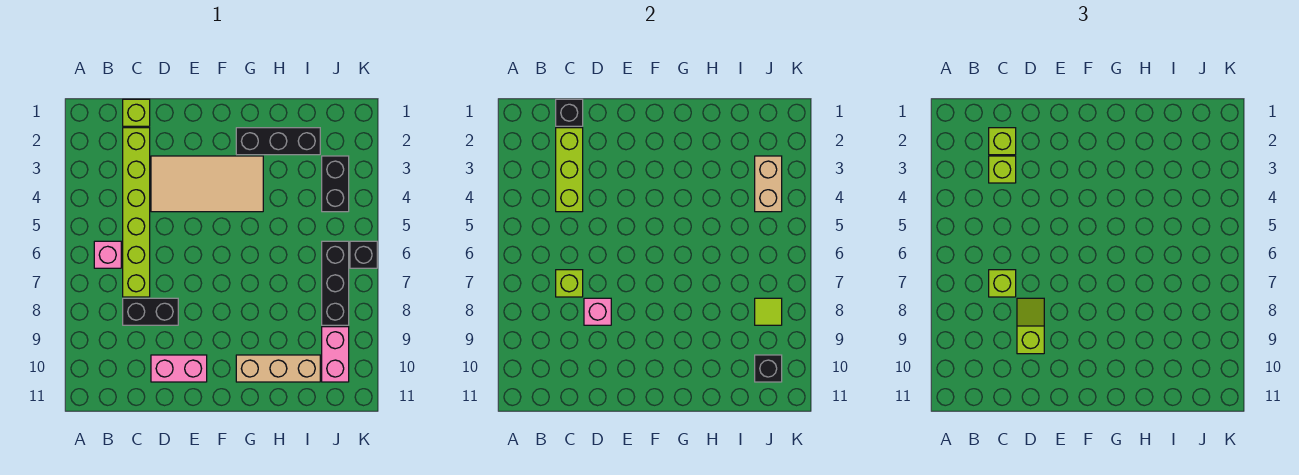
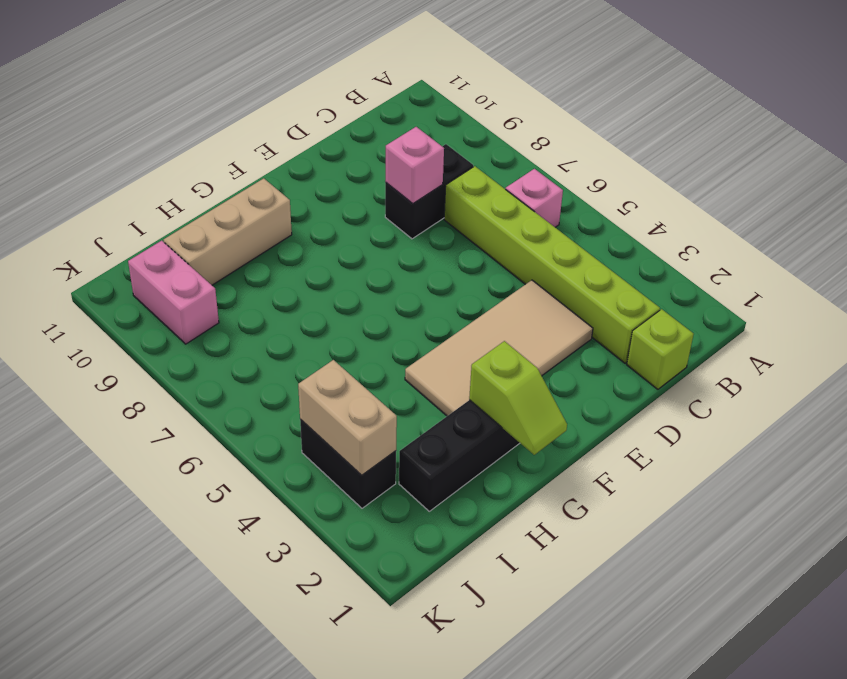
lime 1x2 slope [469,341,567,455] -> lime 1x2 slope moved to [1017,298,1044,354]
none -> pink 1x2 brick [151,355,207,382]
none -> black 1x3 brick [322,241,349,325]
none -> black 1x1 brick [350,241,377,268]

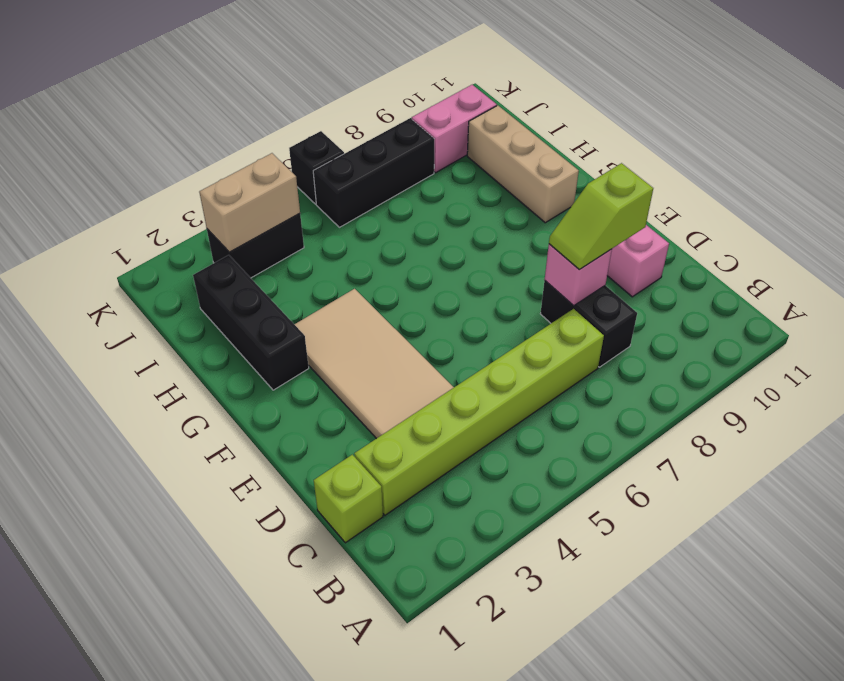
none -> pink 1x1 brick [94,241,121,268]
none -> black 1x1 brick [556,99,583,126]
none -> lime 1x3 brick [556,128,583,212]

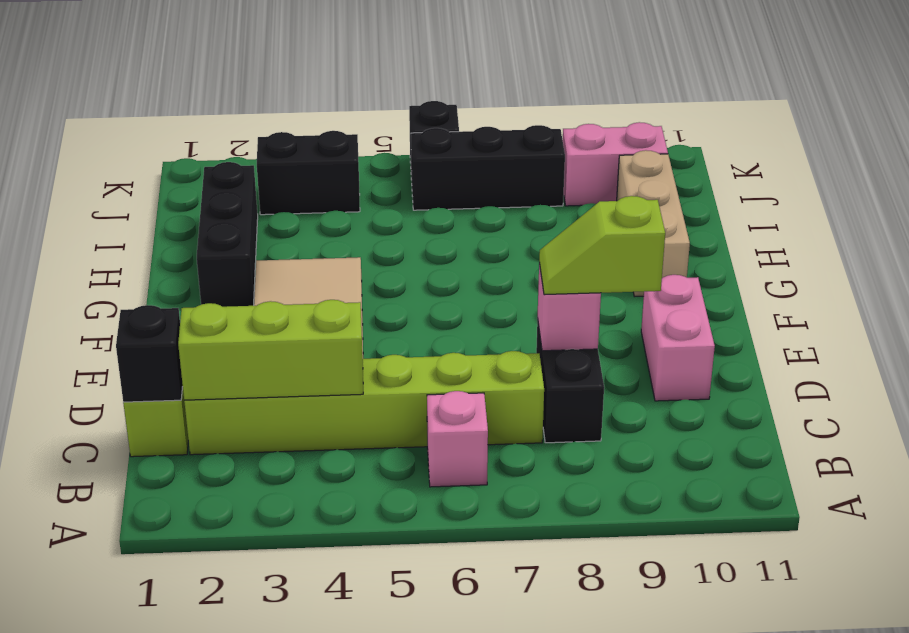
none -> lime 1x1 brick [556,270,583,297]
none -> tan 1x2 brick [755,156,782,212]
none -> lime 1x1 tile [755,298,782,325]

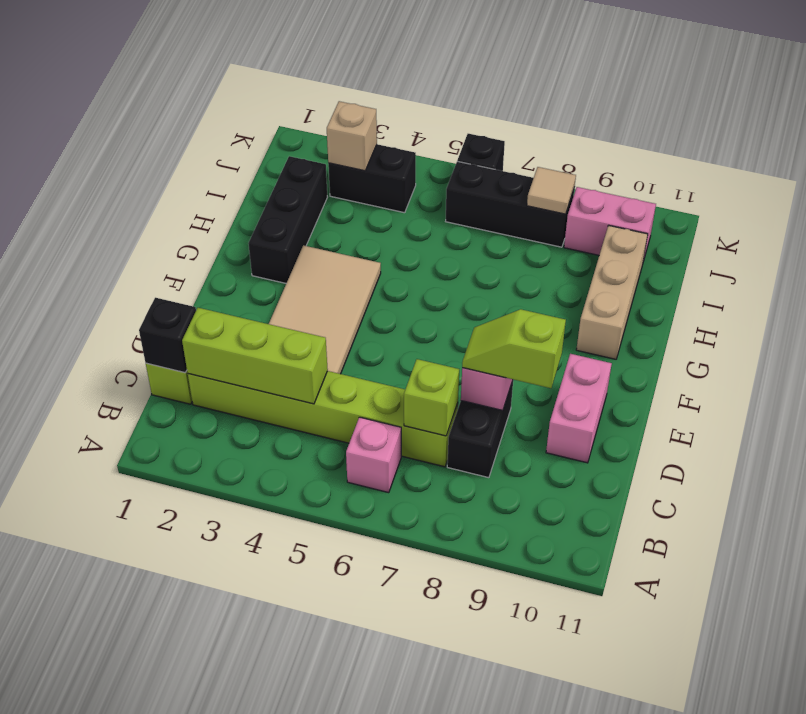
tan 1x1 brick [327,101,377,171] -> tan 1x2 brick [755,156,782,212]
tan 1x1 tile [527,167,576,214] -> lime 1x1 tile [755,298,782,325]
none -> black 1x1 brick [755,355,782,382]
none -> lime 1x1 brick [989,128,1016,155]
none -> lime 1x1 brick [989,156,1016,183]

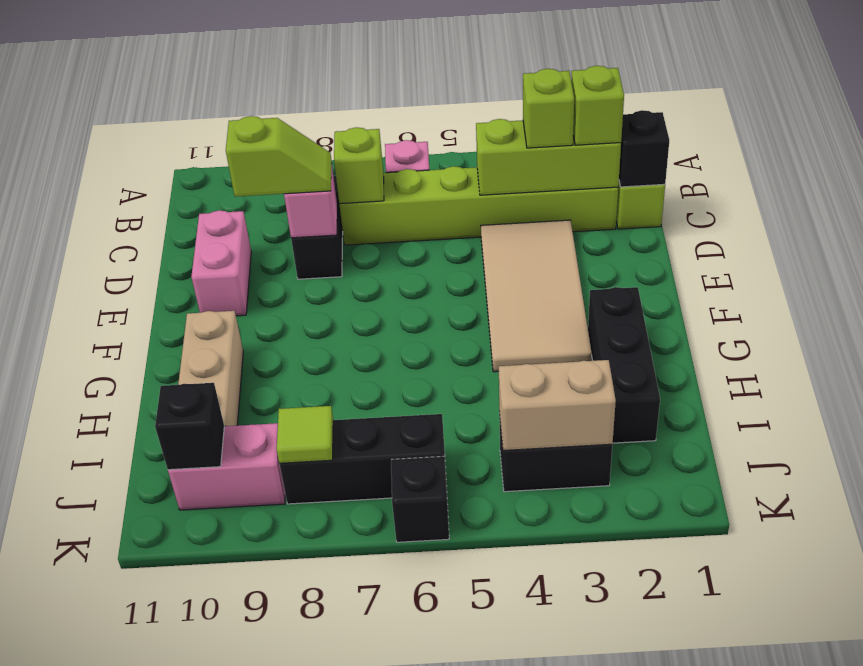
none -> lime 1x1 brick [989,270,1016,297]

